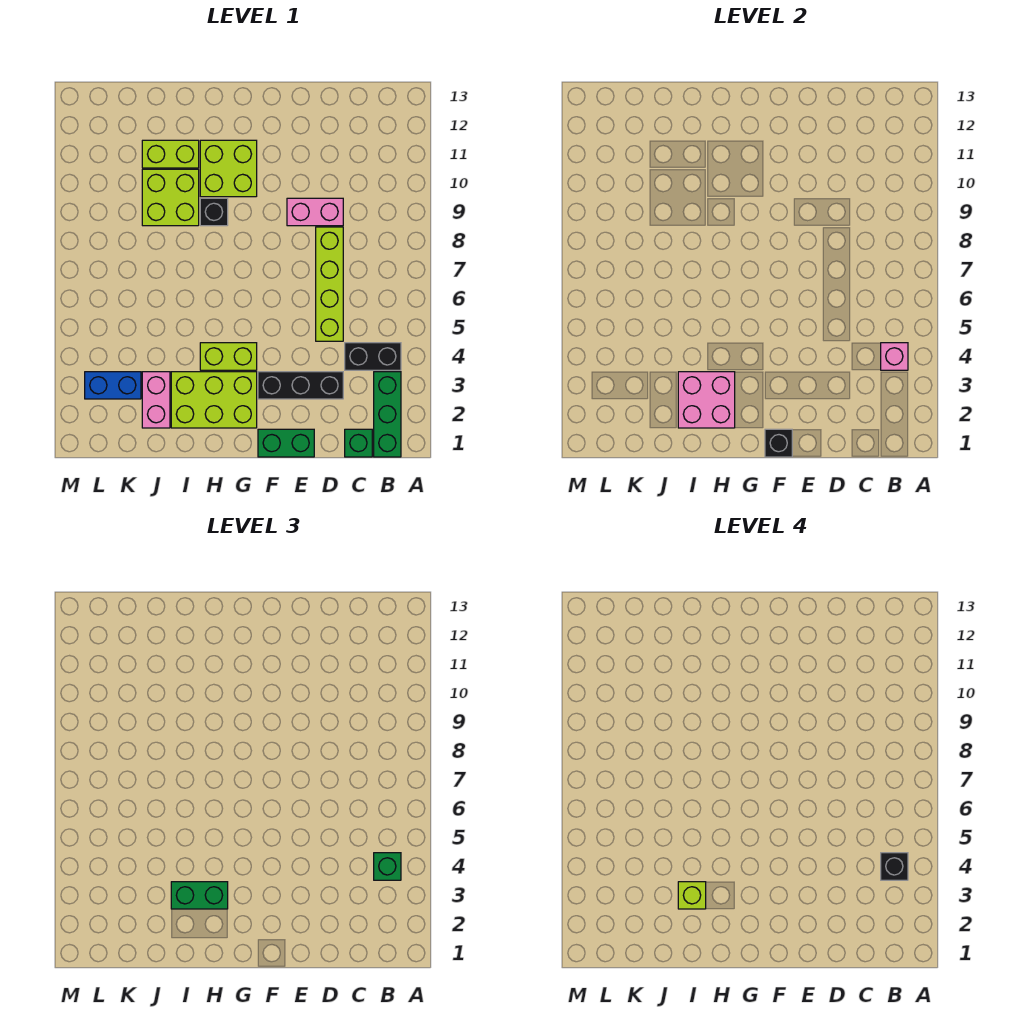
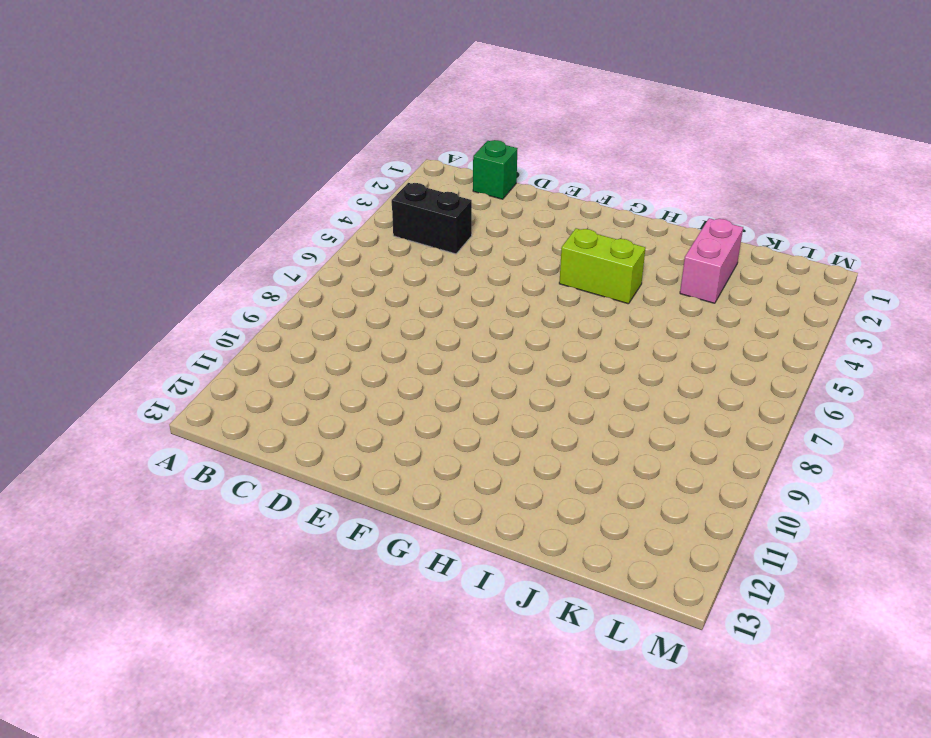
none -> green 1x3 brick [374,372,401,457]
none -> black 1x3 brick [258,372,343,399]
none -> lime 1x4 brick [316,227,343,341]

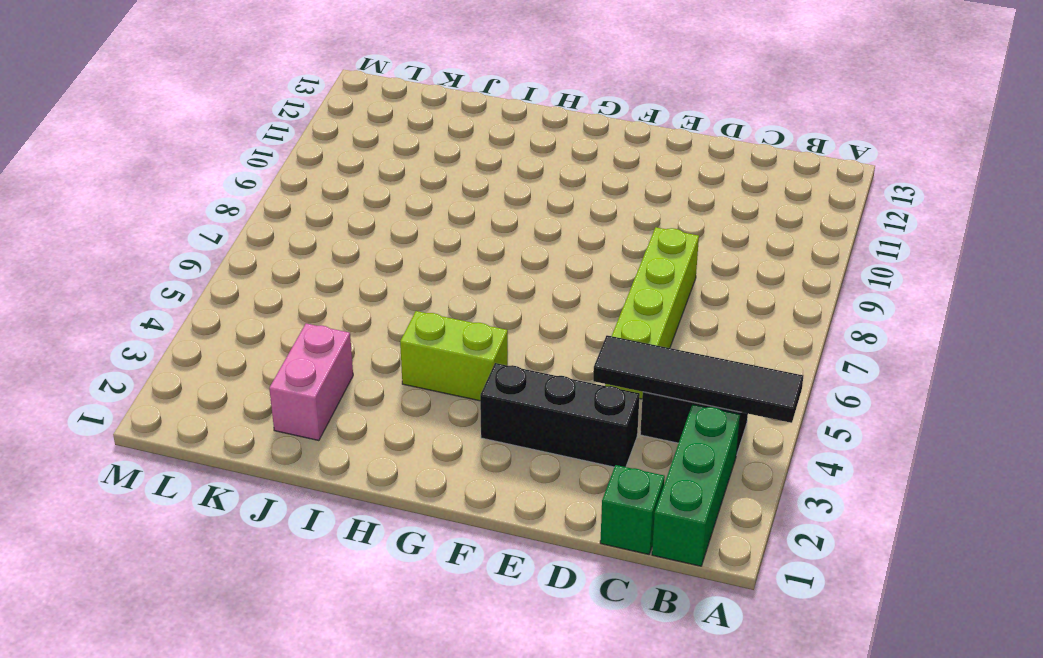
black 1x4 tile [593,335,803,423] -> pink 1x1 brick [881,343,908,370]
none -> pink 1x2 brick [287,198,343,226]
none -> green 1x2 brick [258,429,314,457]
none -> lime 2x3 brick [171,372,257,428]

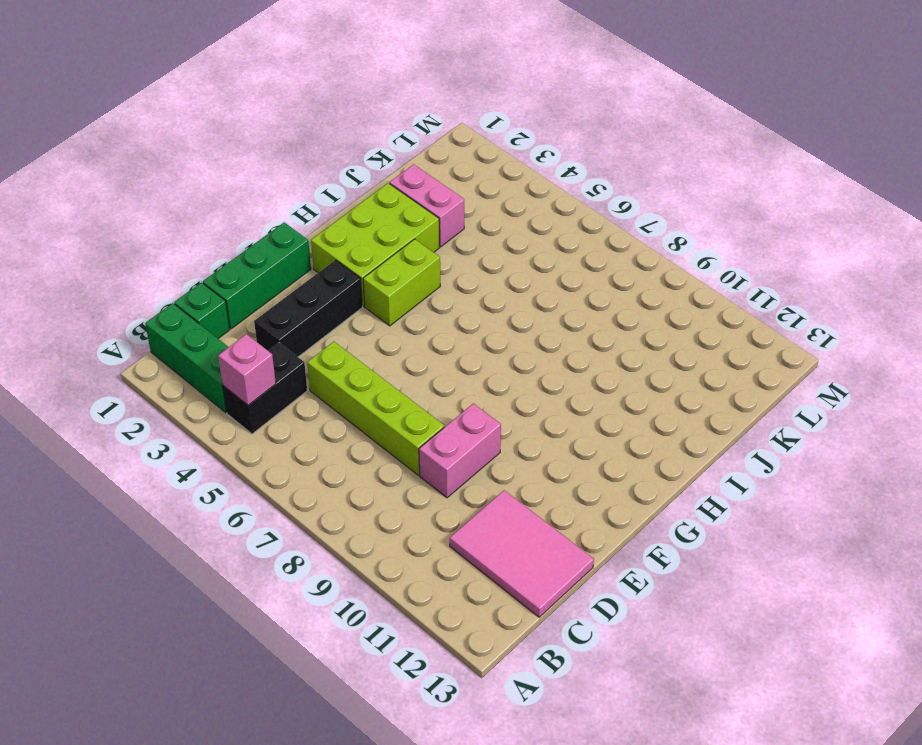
pink 2x3 tile [450,490,594,617] -> none
green 1x3 brick [203,222,311,329] -> green 1x2 brick [258,429,314,457]
none -> lime 2x2 brick [200,140,257,197]
none -> black 1x1 brick [200,198,228,226]
none -> lime 2x2 brick [142,169,199,226]

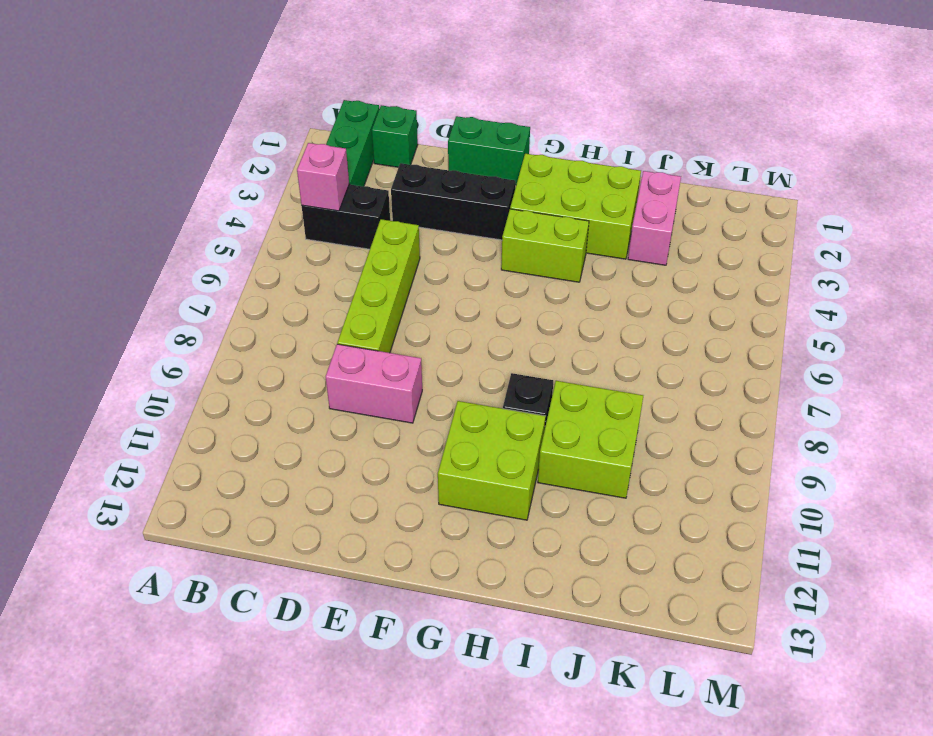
none -> lime 1x2 brick [142,140,199,168]
none -> blue 1x2 brick [85,372,141,399]
none -> black 1x1 brick [765,429,792,457]

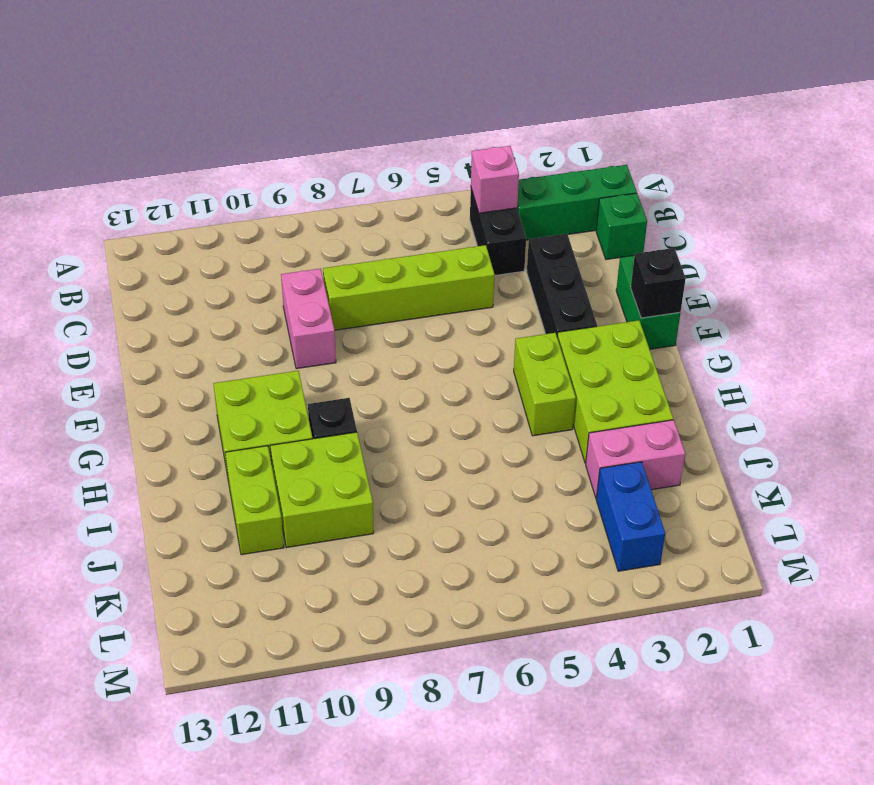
none -> pink 2x2 brick [678,372,735,428]
none -> green 1x1 brick [374,853,401,880]
none -> green 1x2 brick [171,882,228,909]

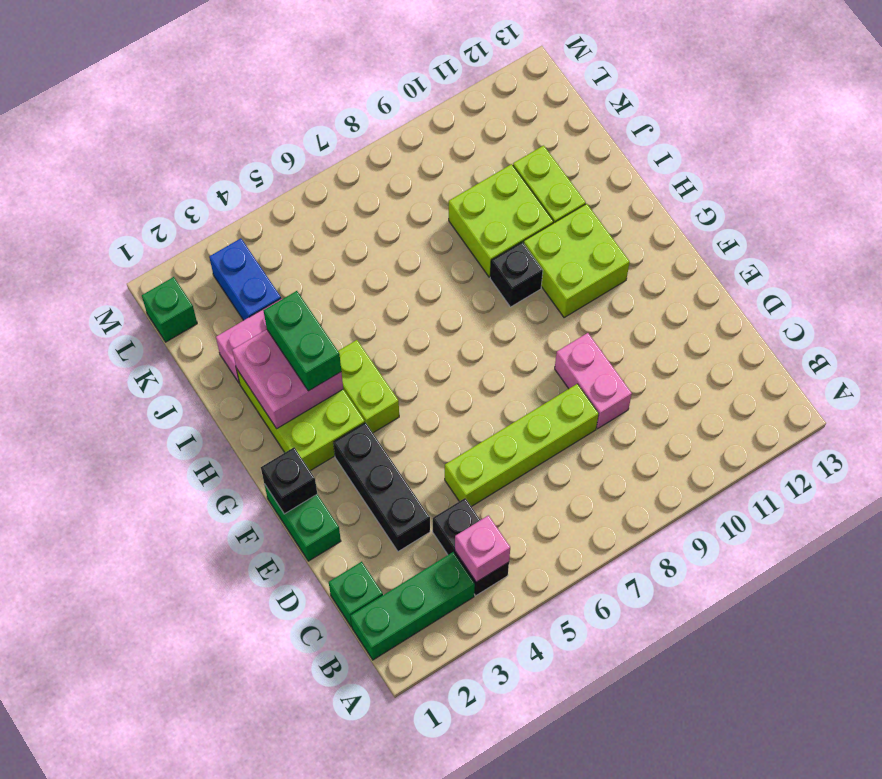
green 1x1 brick [142,277,197,342] -> green 1x1 brick moved to [374,853,401,880]
none -> black 1x1 brick [881,853,908,880]
none -> lime 1x1 brick [678,882,706,909]

